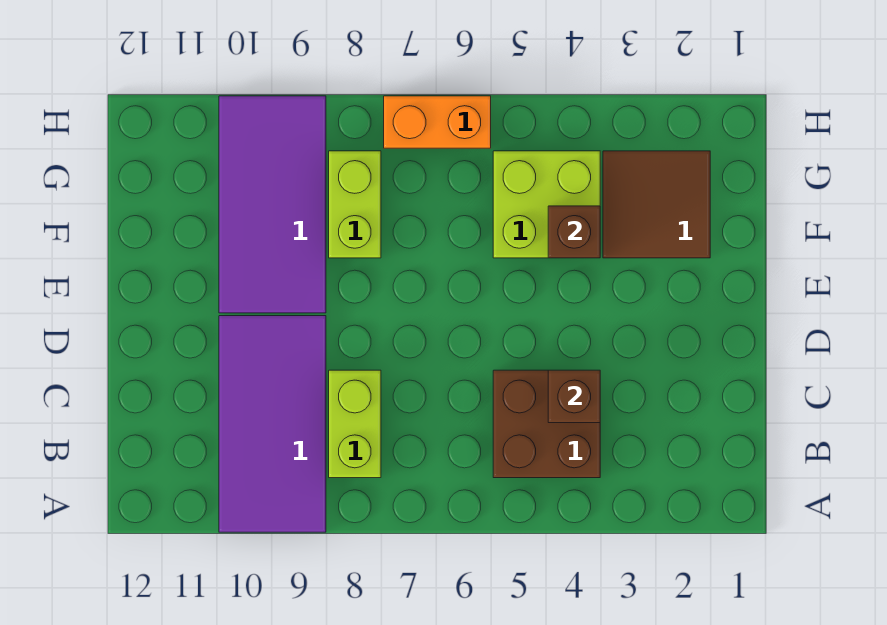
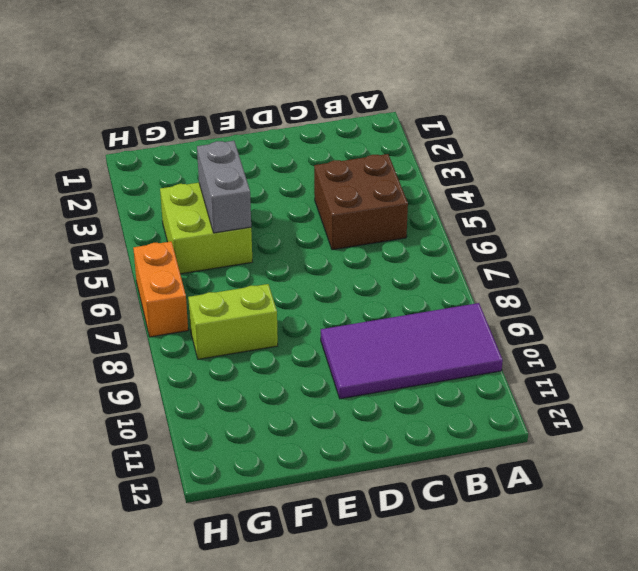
grey 1x2 brick [197,141,251,233] -> brown 1x1 brick [548,206,600,258]
none -> lime 1x2 brick [329,370,381,478]
none -> purple 2x4 tile [219,96,326,313]

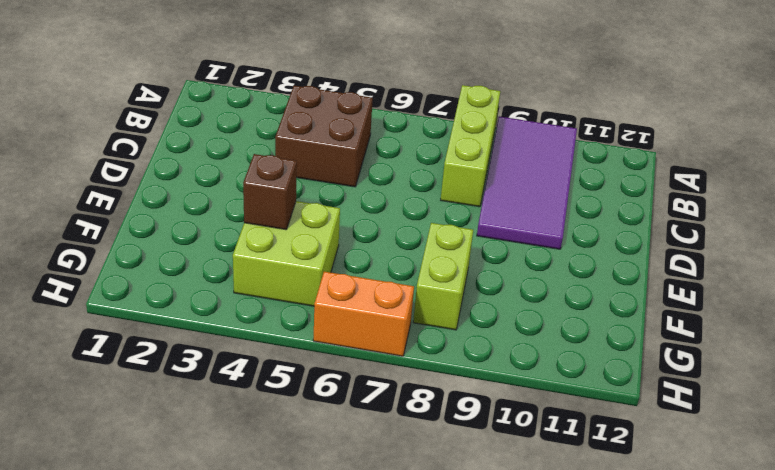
lime 1x3 brick [441,85,500,207] -> lime 1x2 brick [329,370,381,478]
none -> purple 2x4 tile [219,96,326,313]
none -> brown 2x2 tile [603,151,710,258]

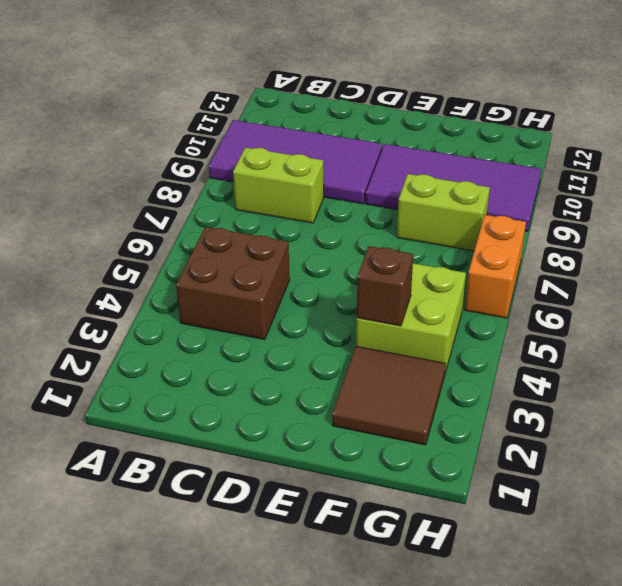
none -> brown 1x1 brick [548,370,600,423]

